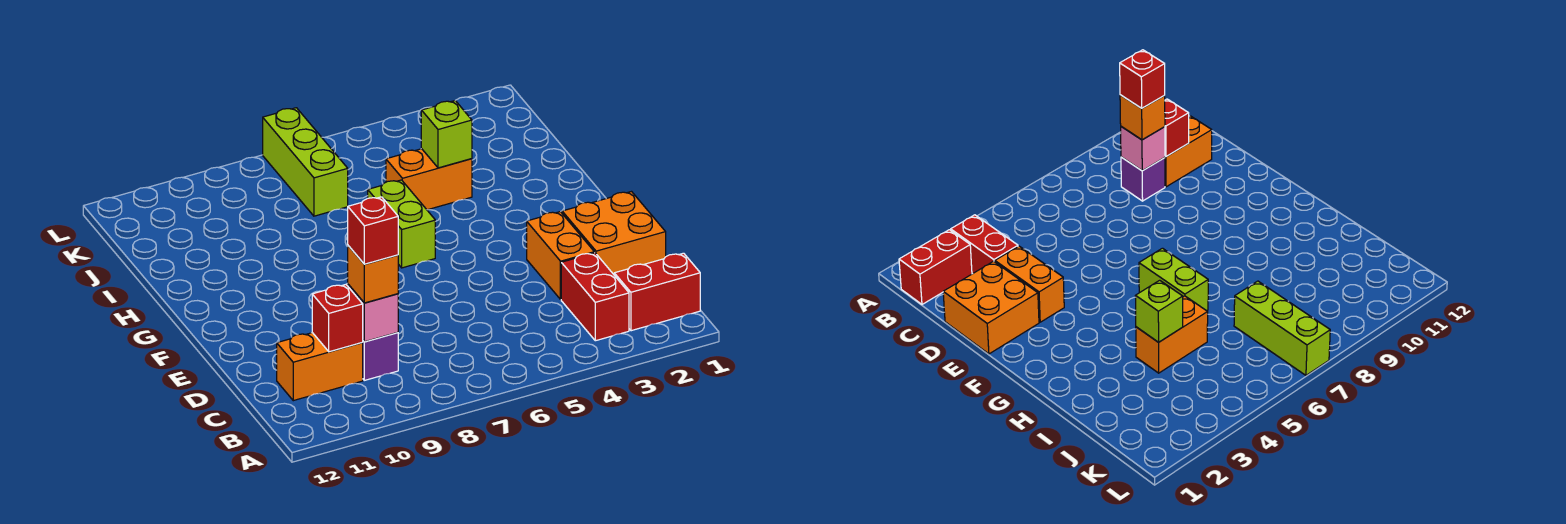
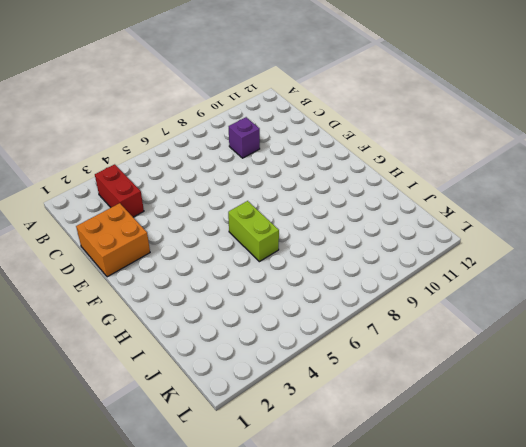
none -> red 1x2 brick [614,253,700,331]
none -> orange 1x2 brick [277,333,363,401]
none -> orange 1x2 brick [527,212,594,300]

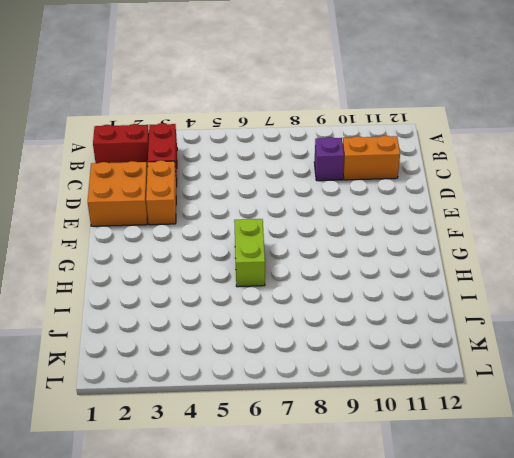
none -> orange 1x2 brick [386,149,472,210]
none -> lime 1x3 brick [263,108,348,216]
none -> pink 1x1 brick [348,284,398,342]

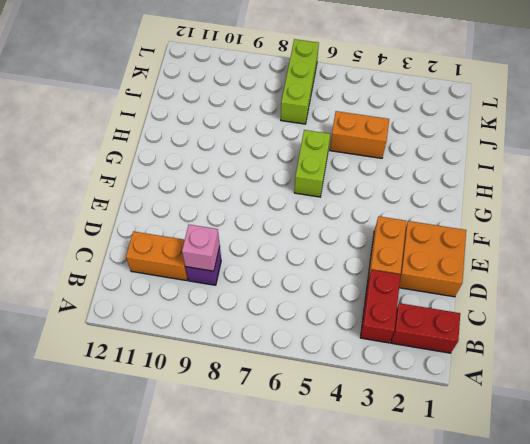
none -> red 1x1 brick [312,285,363,352]
none -> lime 1x1 brick [421,101,472,168]
none -> orange 1x1 brick [348,246,398,303]

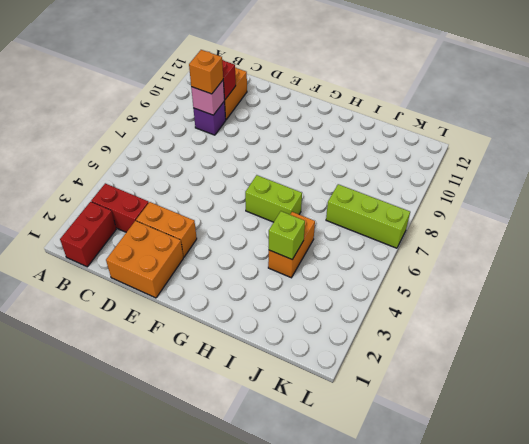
none -> red 1x1 brick [348,197,398,264]

